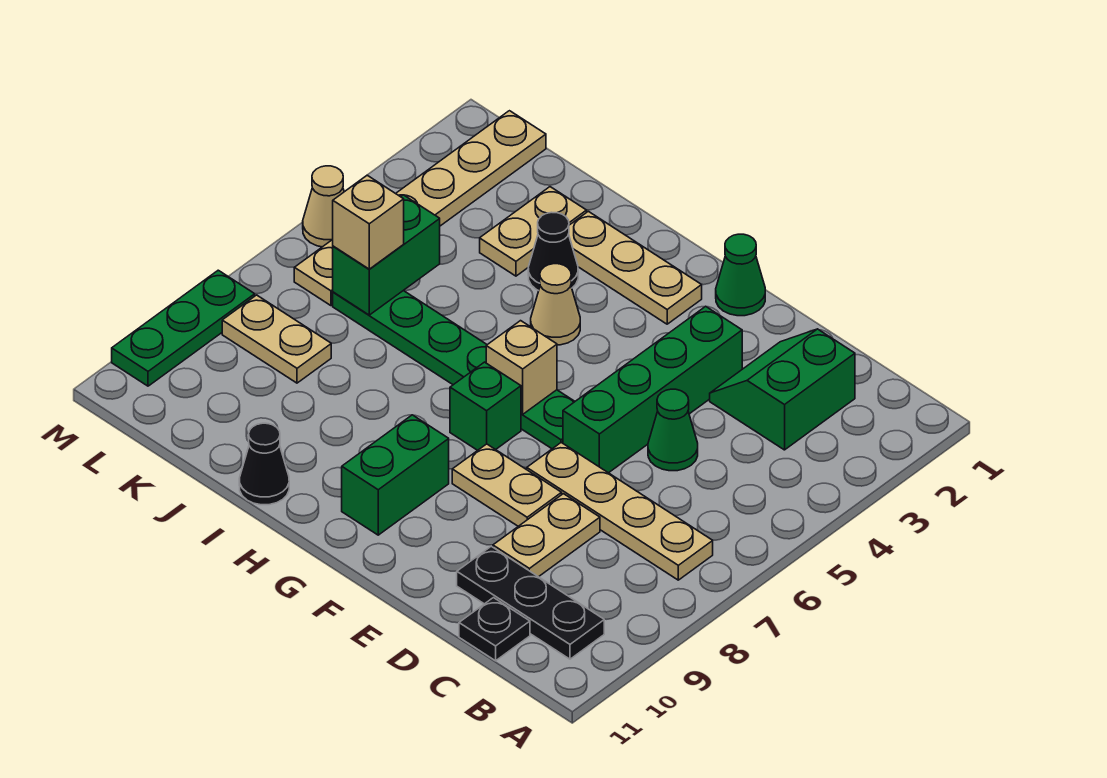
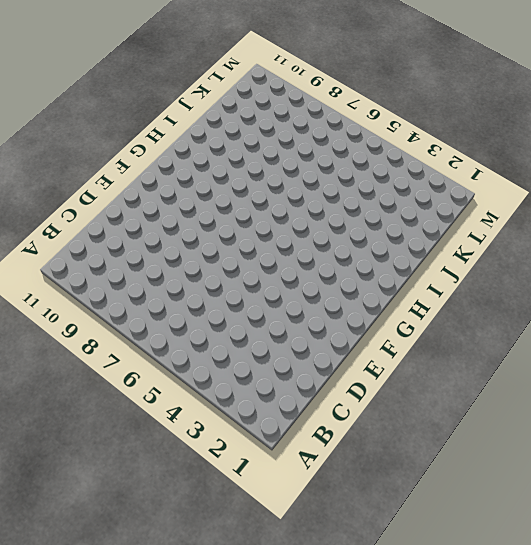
none -> tan 1x4 plate [527,443,713,580]
none -> black 1x3 plate [457,546,604,659]
none -> green 2x2 slope [710,329,855,450]

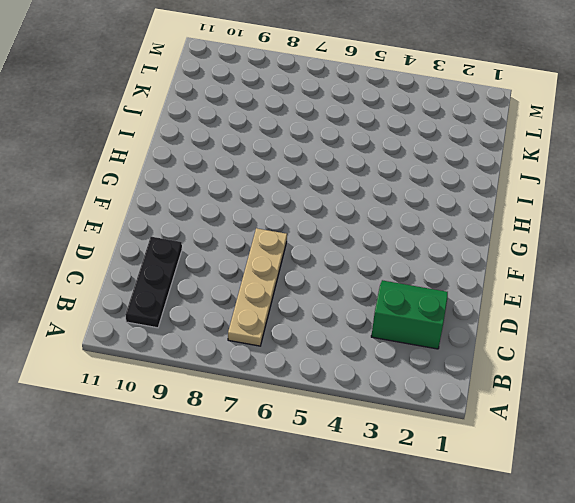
none -> black 1x1 plate [459,598,530,661]
none -> green 1x1 cone [648,389,698,471]
none -> tan 1x2 plate [493,494,600,577]

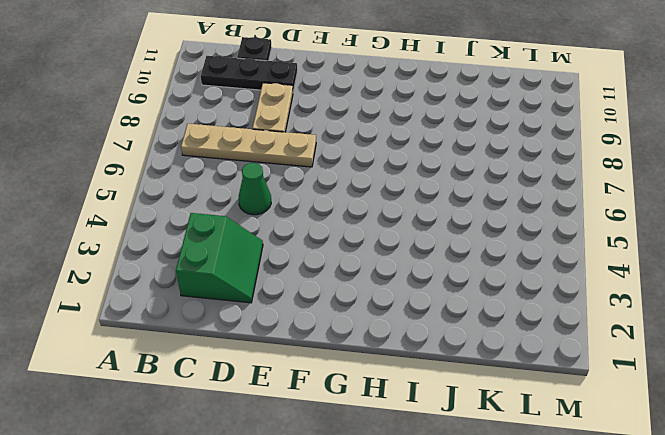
none -> green 1x4 brick [563,306,742,473]
none -> tan 1x2 plate [452,444,562,526]
none -> green 1x1 cone [716,234,765,316]

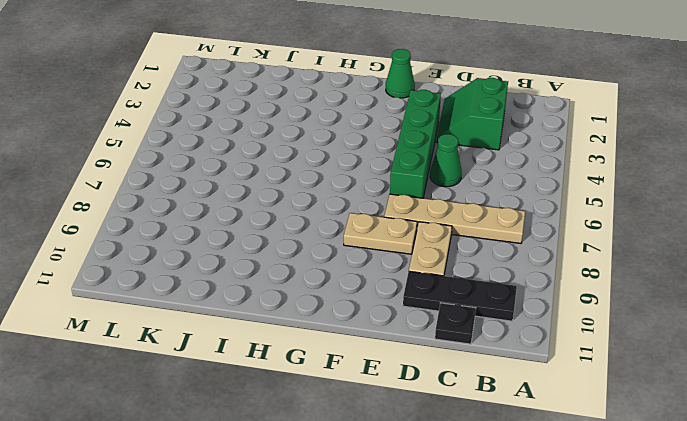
none -> green 1x6 plate [333,291,575,449]
none -> tan 1x3 plate [569,211,702,324]
none -> green 1x1 brick [450,362,521,450]

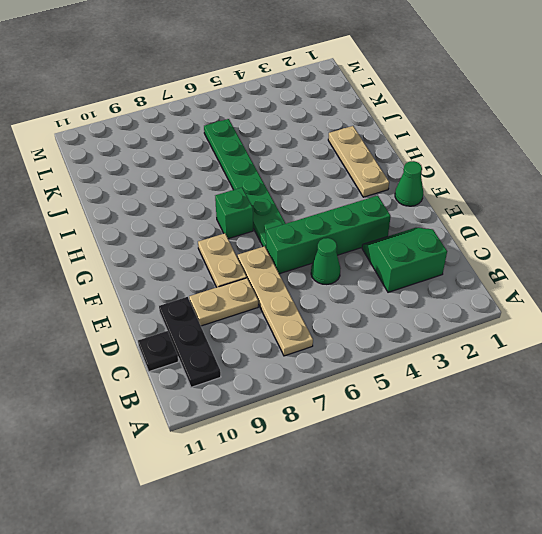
none -> green 1x2 brick [342,415,449,535]
none -> tan 1x1 cone [531,264,580,345]
none -> black 1x1 cone [528,212,578,291]

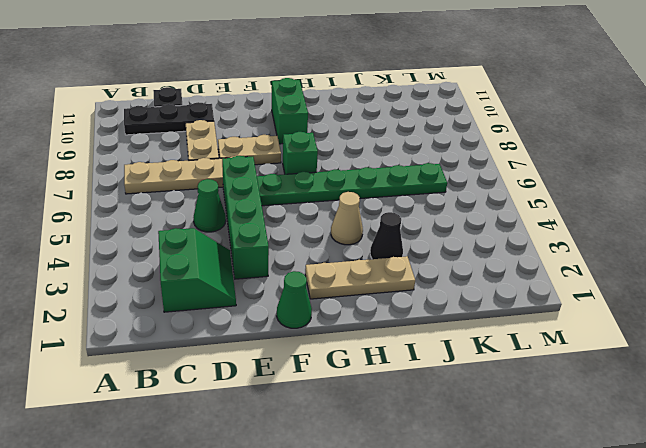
none -> black 1x1 cone [239,423,289,505]
none -> tan 1x2 plate [480,187,587,276]
none -> tan 1x2 plate [222,295,331,383]

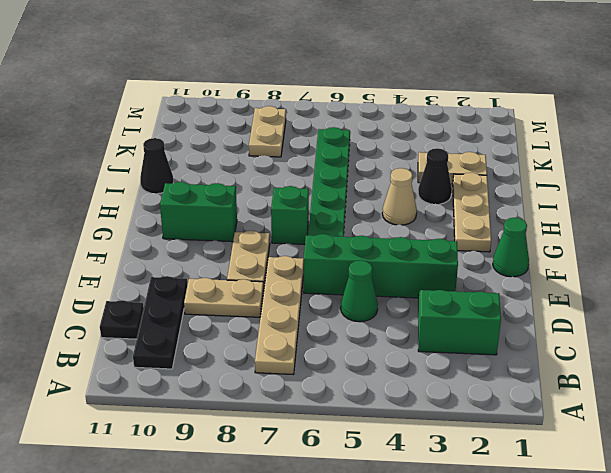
none -> tan 1x6 plate [294,111,546,306]
none -> tan 1x1 cone [303,166,344,247]
none -> green 1x3 plate [112,270,255,386]

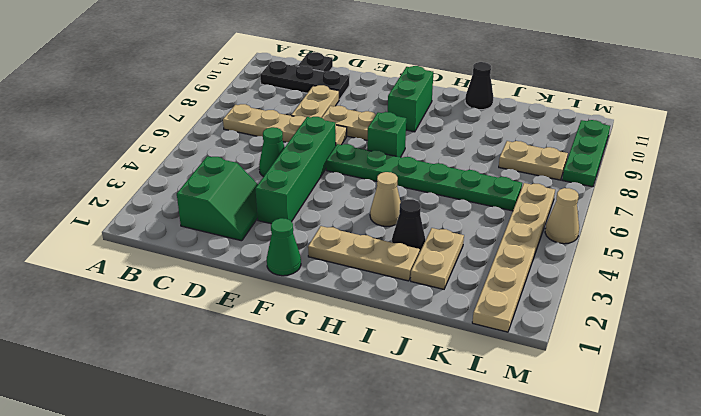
none -> tan 1x1 brick [486,321,557,414]
none -> green 1x2 brick [333,195,440,315]
none -> tan 1x1 brick [333,175,404,269]

